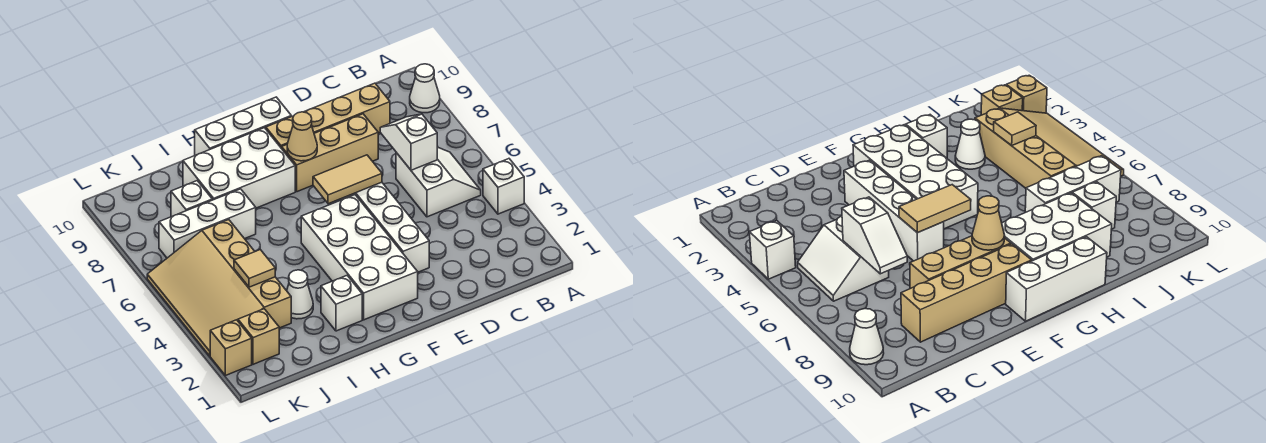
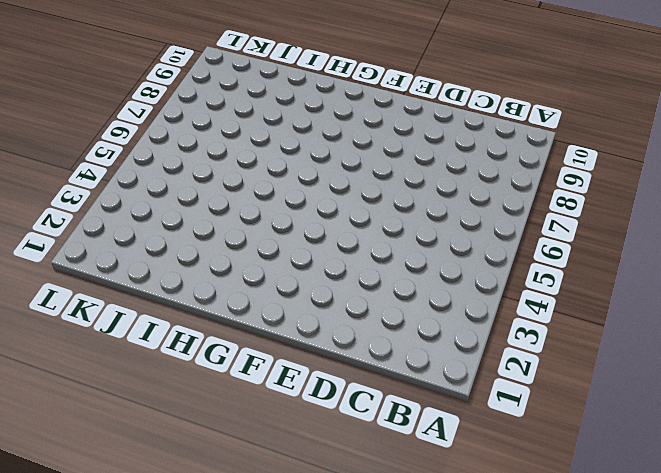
none -> white 1x1 brick [483,159,524,214]
none -> white 1x1 cone [410,64,440,113]
none -> white 2x2 slope [396,147,481,217]

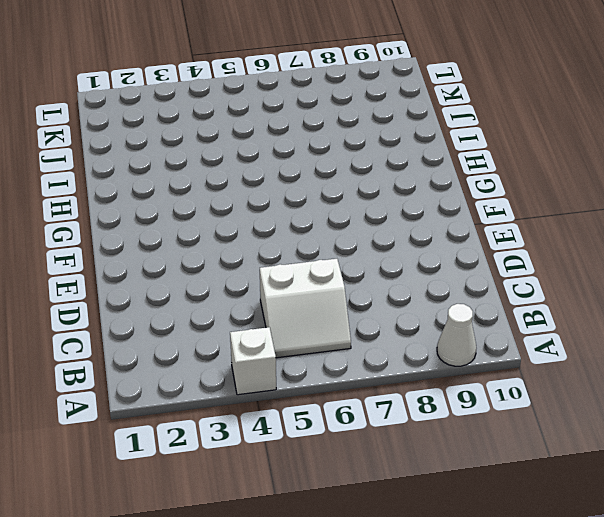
none -> tan 1x4 brick [266,83,390,149]
none -> tan 1x3 brick [282,114,378,192]
none -> white 1x4 brick [341,182,429,272]

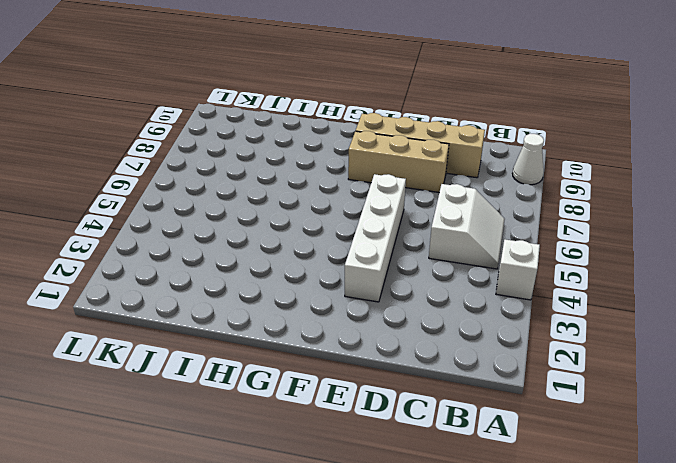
none -> white 2x4 brick [301,195,418,320]
none -> white 1x3 brick [195,97,291,155]
none -> white 2x3 brick [183,128,295,208]

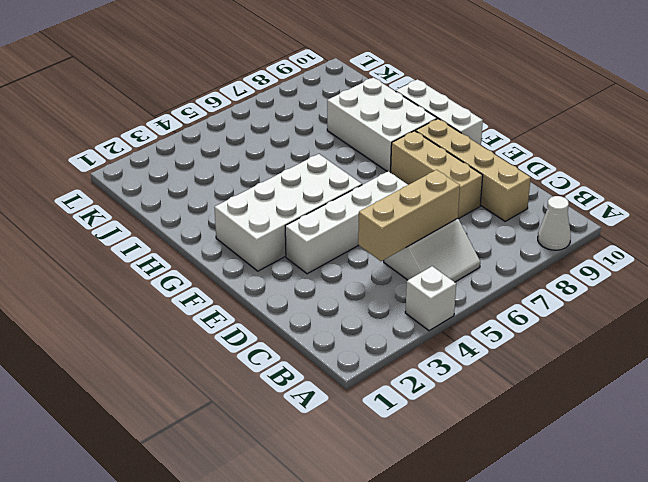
tan 1x3 brick [358,170,460,261] -> white 1x2 slope [380,114,437,170]
none -> white 1x1 brick [321,276,362,331]
none -> white 1x1 cone [286,270,313,319]
none -> white 1x3 brick [159,189,256,258]

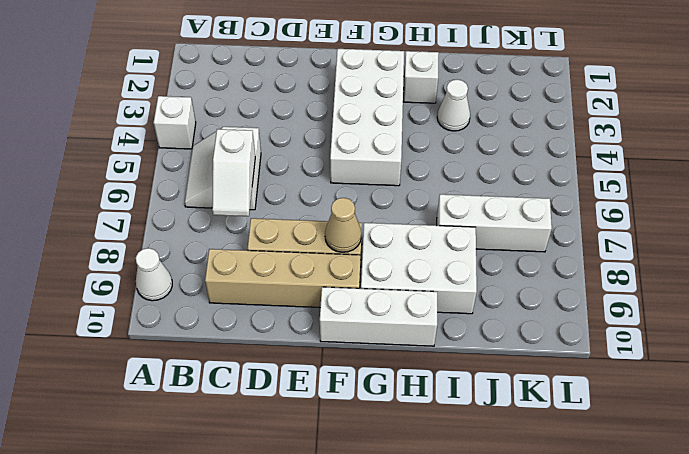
none -> white 1x4 brick [341,182,429,272]
none -> tan 3x4 slope [147,220,291,356]
none -> white 1x1 brick [171,181,212,217]

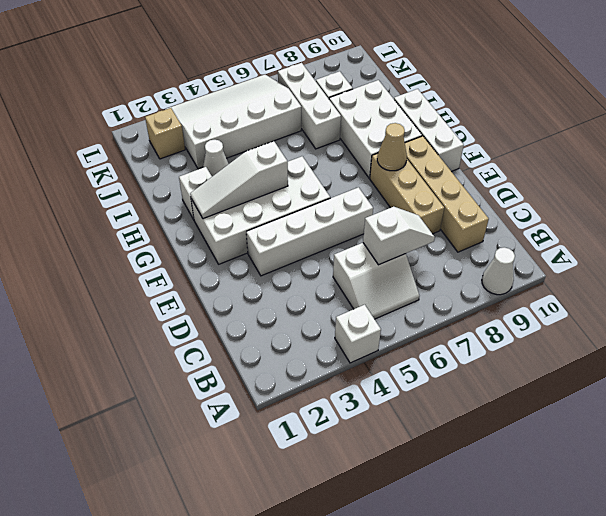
white 1x3 slope [190,141,288,219] -> none
white 3x4 slope [165,75,301,169] -> tan 3x4 slope [147,220,291,356]
none -> tan 1x1 brick [210,320,252,376]
none -> tan 1x2 tile [313,155,382,204]
none -> tan 1x1 tile [234,250,275,287]

